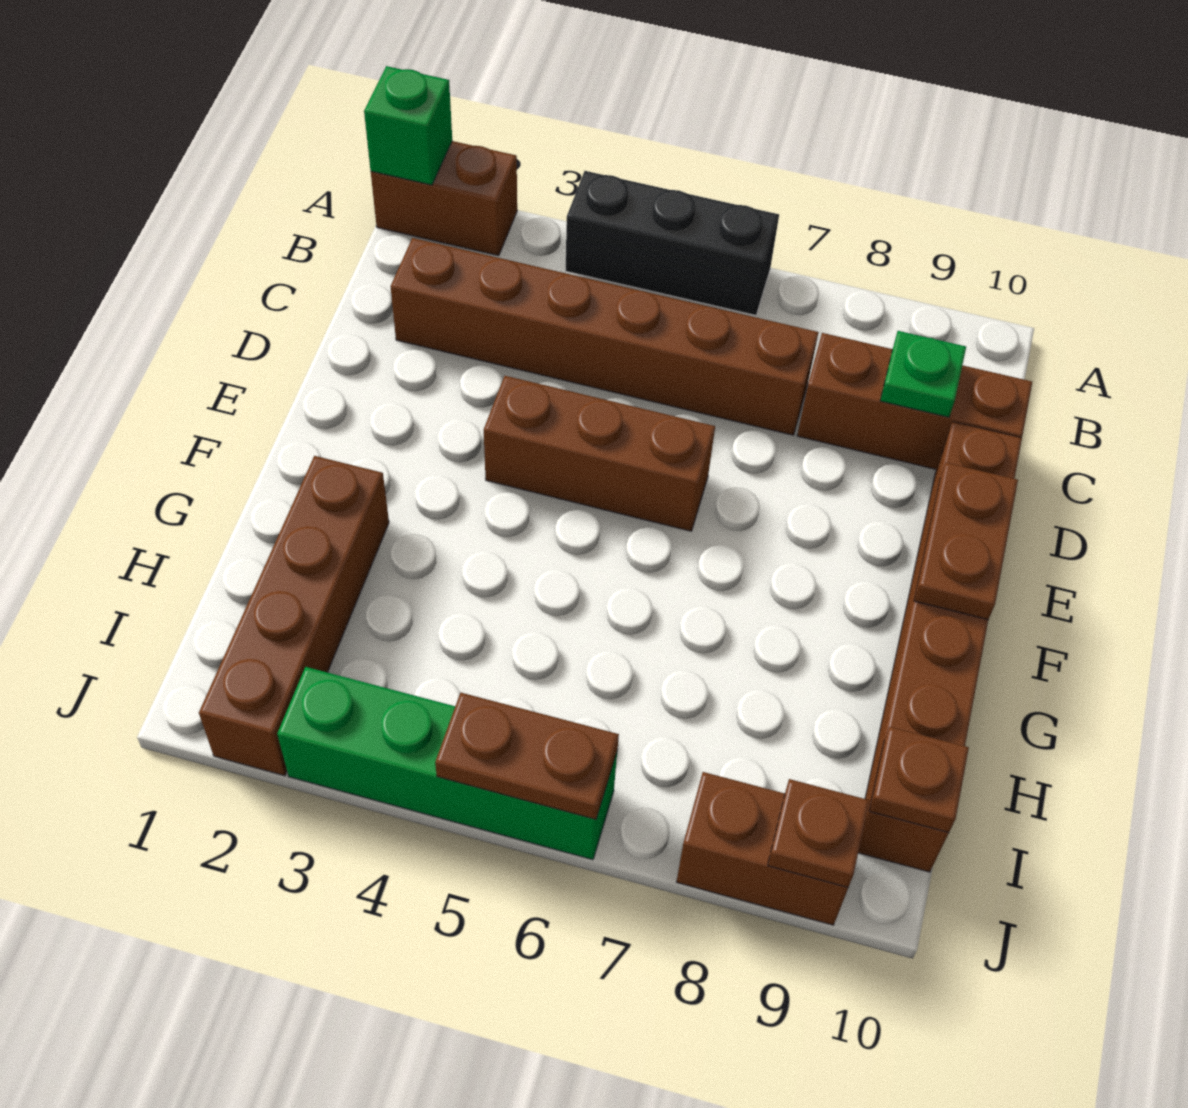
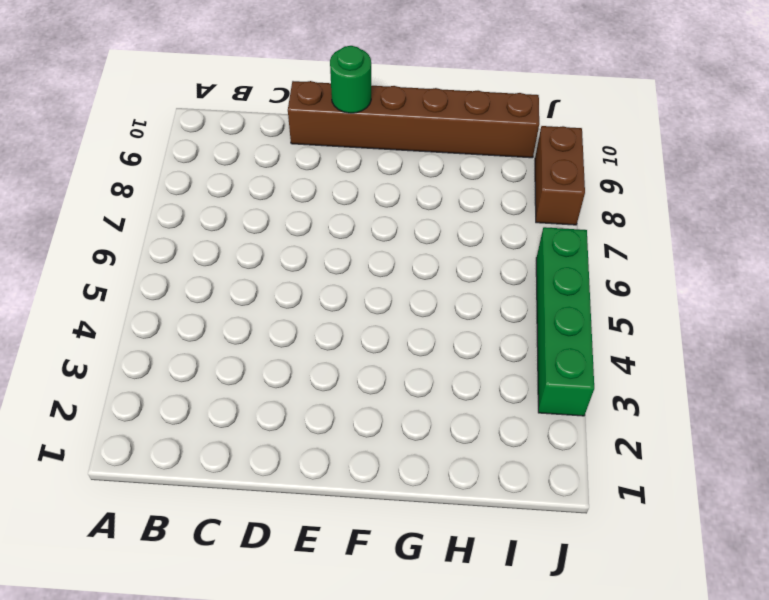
green 1x1 round brick [330,46,371,113] -> brown 1x2 plate [914,463,1018,620]
none -> brown 1x2 brick [371,141,517,256]
none -> black 1x3 brick [565,171,779,315]
none -> brown 1x6 brick [390,238,818,435]

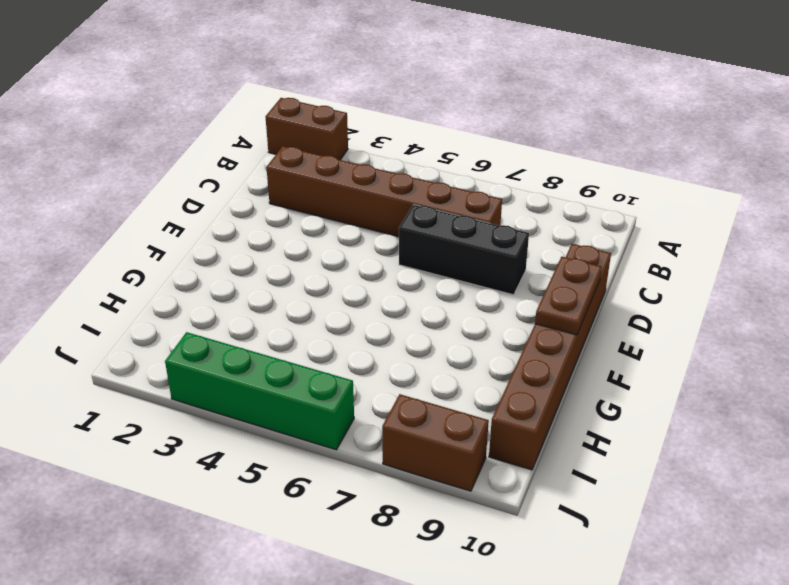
black 1x3 brick [399,205,529,295] -> black 1x3 brick moved to [565,171,779,315]
none -> brown 1x3 brick [797,333,1032,469]
none -> brown 1x3 brick [484,376,715,531]
none -> brown 1x4 brick [199,456,389,776]

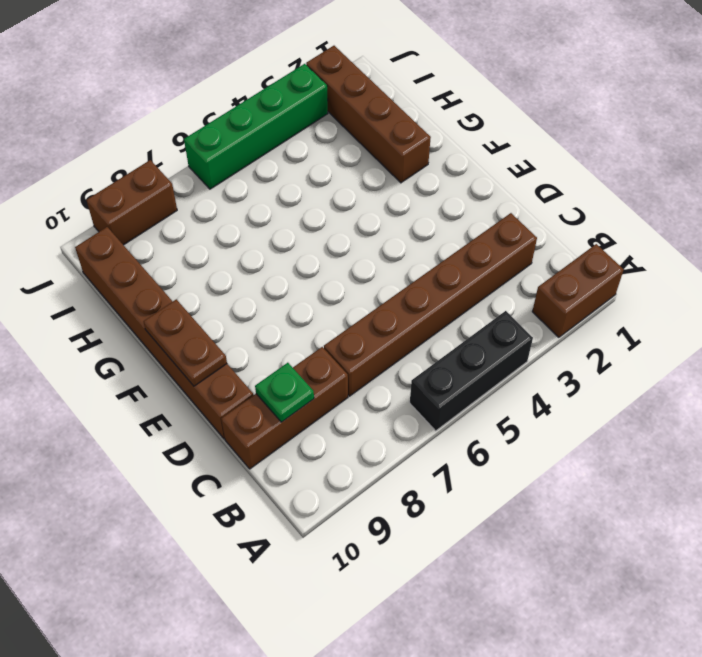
none -> brown 1x3 brick [484,376,715,531]
none -> green 1x1 brick [364,66,452,185]
none -> brown 1x1 plate [869,727,969,832]

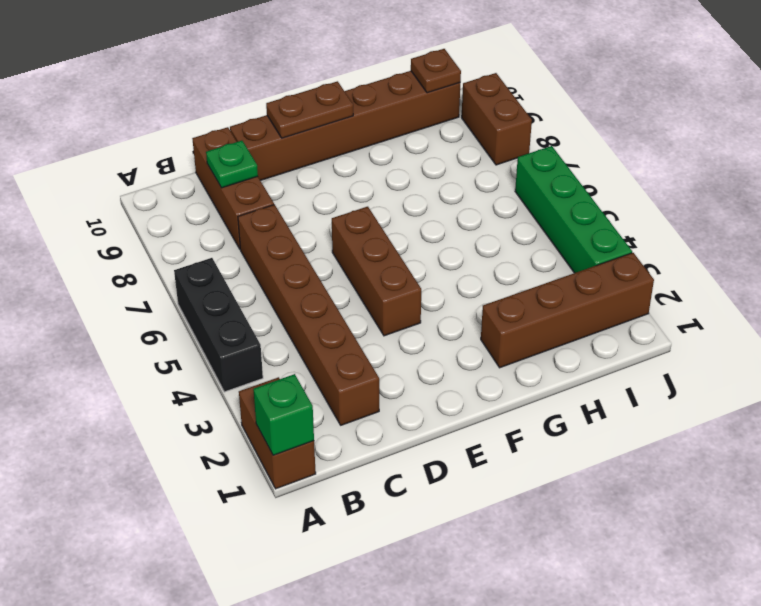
none -> brown 1x2 plate [435,693,619,819]
none -> brown 1x1 plate [768,779,869,888]

